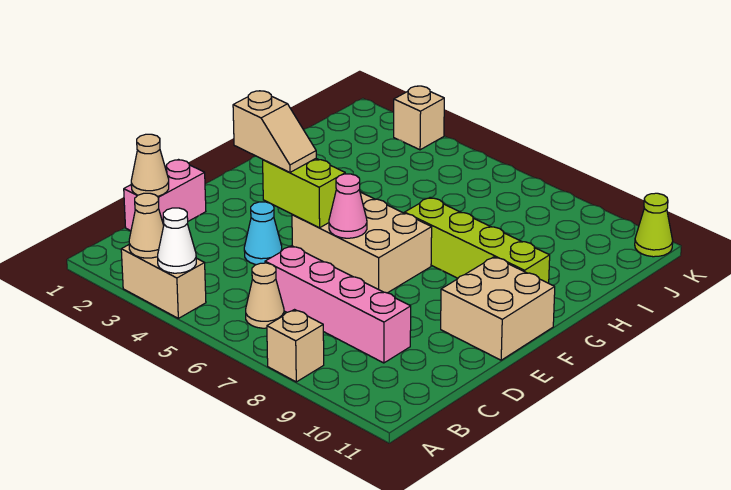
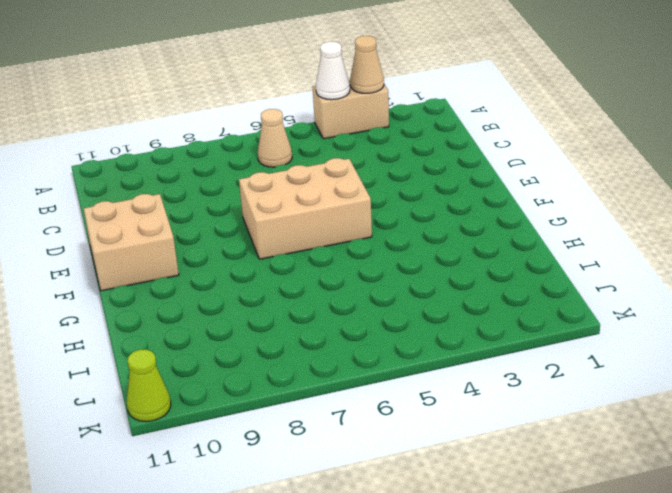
none -> tan 1x1 brick [267,310,324,382]
none -> pink 1x2 brick [124,160,206,231]
none -> pink 1x4 brick [265,246,411,363]

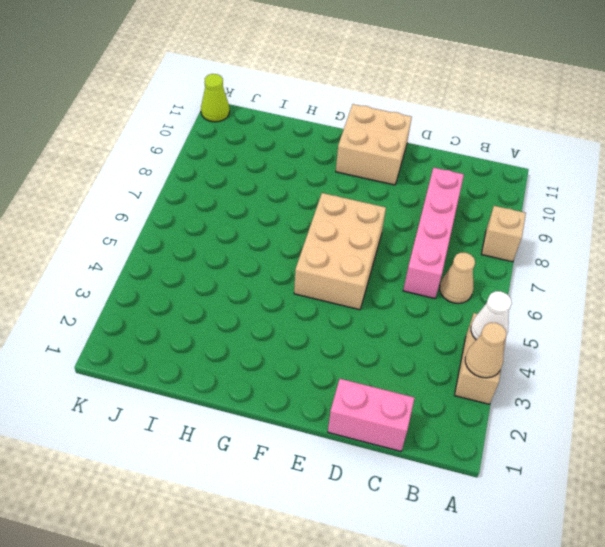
none -> cyan 1x1 cone [244,202,282,265]
none -> lime 1x4 brick [405,198,550,283]
none -> tan 1x1 brick [394,86,444,150]

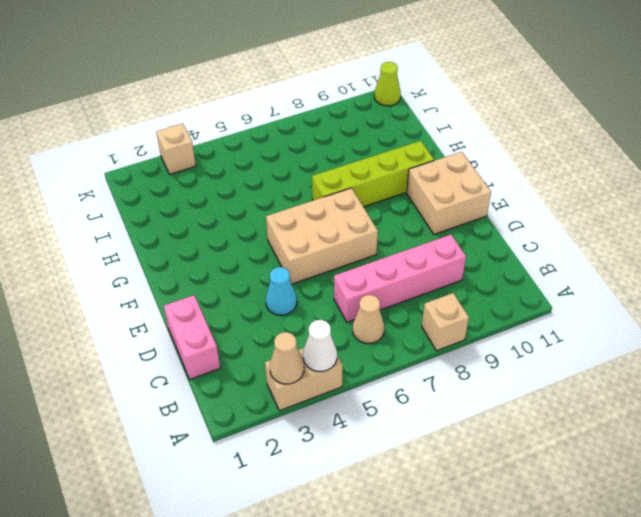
none -> tan 1x1 cone [131,134,169,196]
none -> lime 1x2 brick [263,159,345,228]
none -> pink 1x1 cone [329,174,367,238]

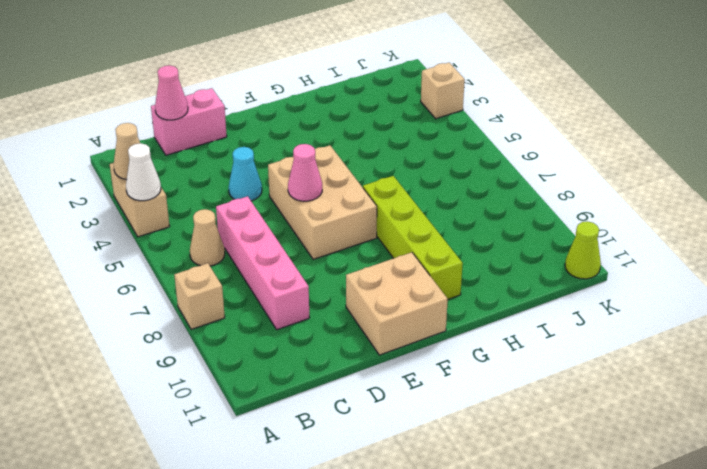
pink 1x1 cone [155,65,188,120] -> tan 1x1 cone [131,134,169,196]
none -> lime 1x2 brick [263,159,345,228]
none -> tan 1x2 slope [233,91,316,173]

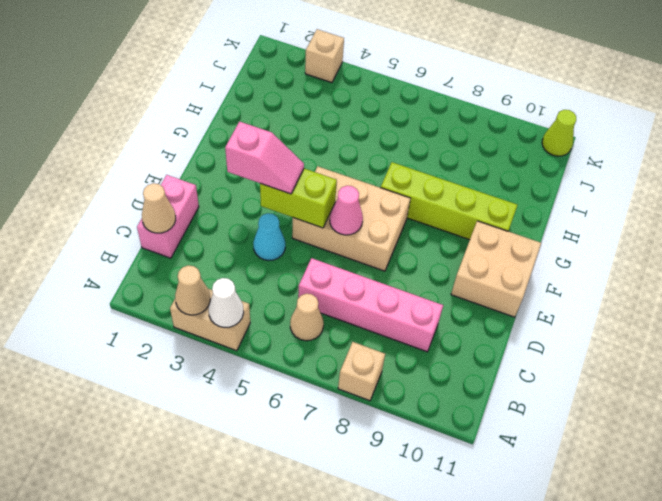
pink 1x2 slope [225,122,304,194] -> tan 1x2 slope [233,91,316,173]

